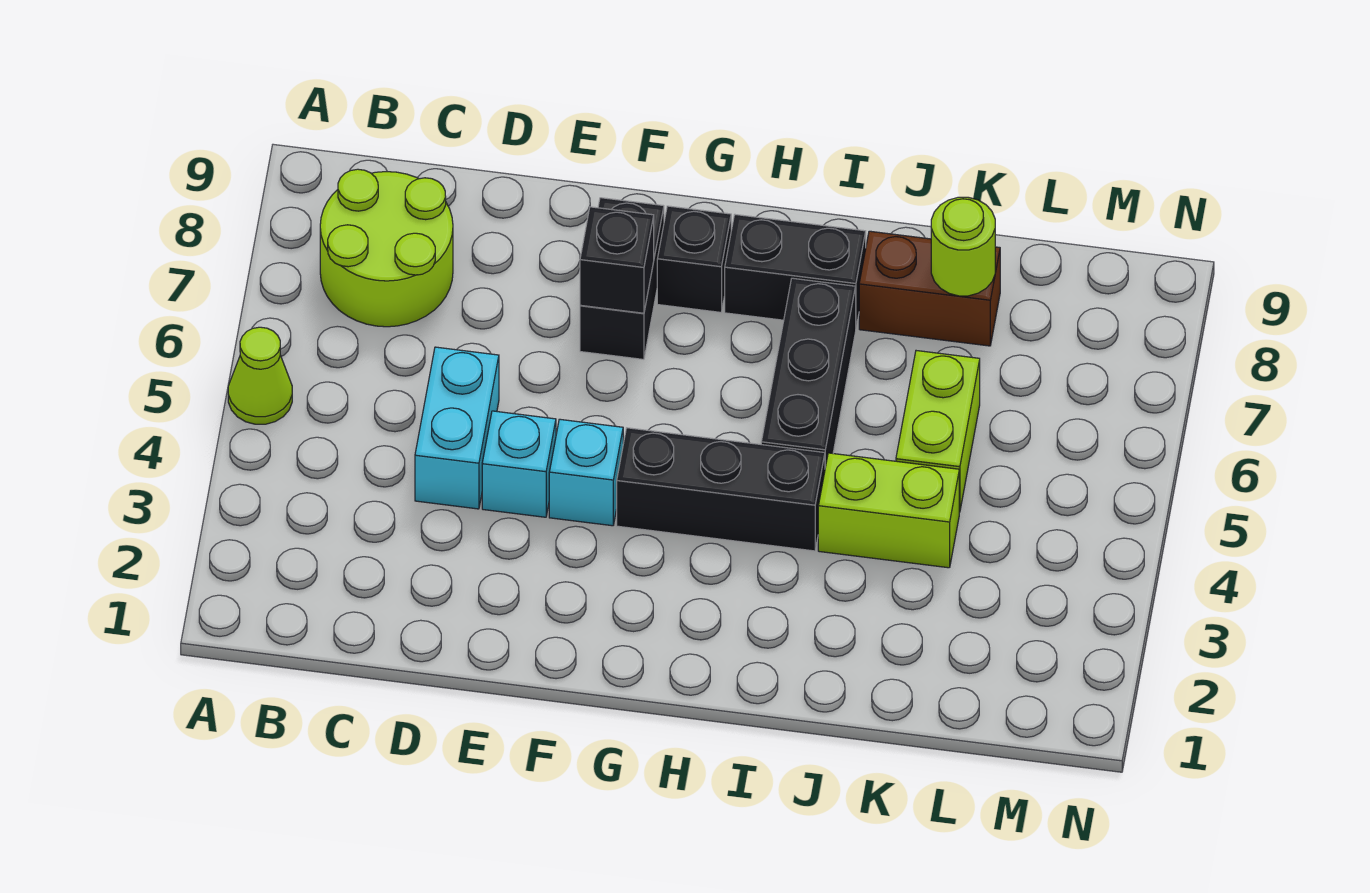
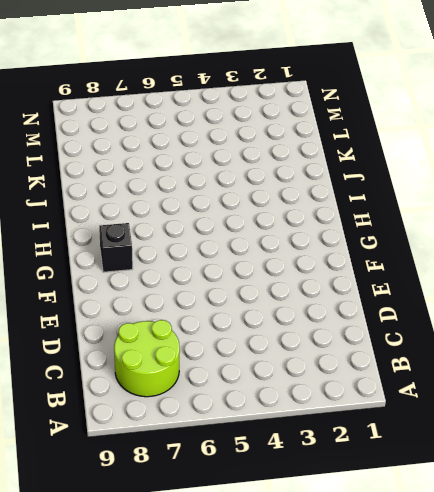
none -> lime 1x1 cone [228,327,292,424]
none -> cyan 1x2 brick [415,347,499,509]
none -> cyan 1x1 brick [482,411,556,517]

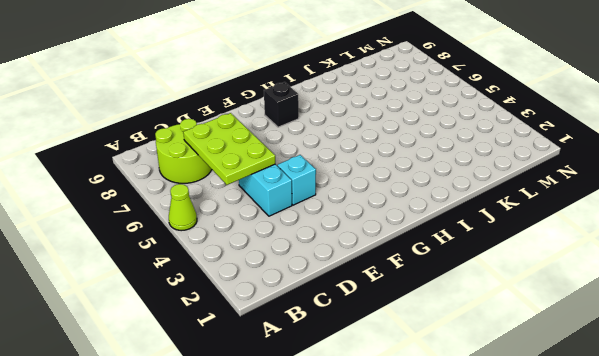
lime 2x3 plate [183,113,275,185] -> none
none -> cyan 1x1 brick [549,419,623,526]
none -> black 1x2 brick [580,198,664,359]
none -> black 1x3 brick [617,428,825,551]

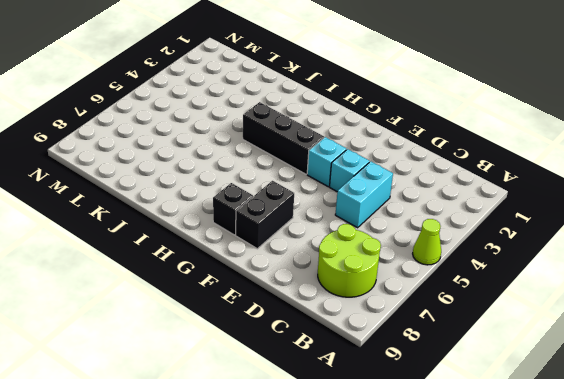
none -> black 1x2 brick [725,215,866,327]
none -> black 1x3 brick [761,278,856,467]
none -> lime 1x2 brick [818,453,959,568]

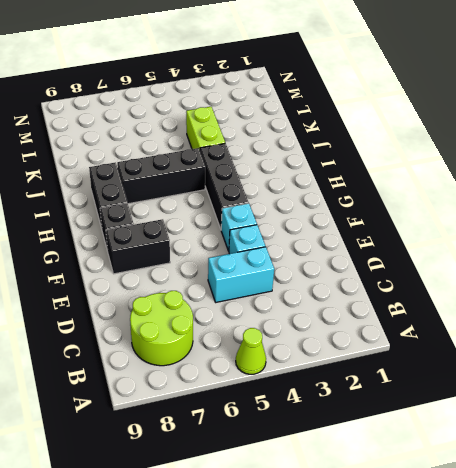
none -> brown 1x2 brick [859,231,1000,346]
none -> lime 1x2 brick [896,351,980,512]
none -> black 1x1 brick [580,207,654,313]

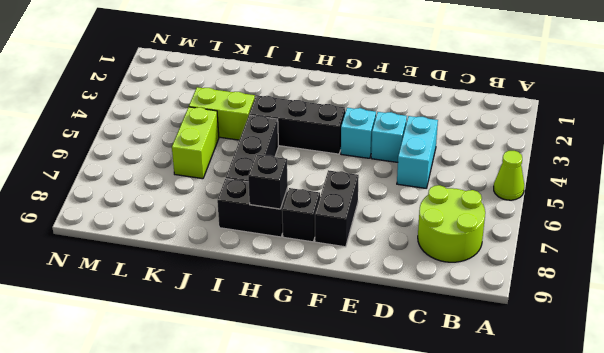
black 1x1 brick [248,154,288,209] -> black 1x1 brick moved to [580,207,654,313]
none -> brown 1x2 brick [859,231,1000,346]
none -> lime 1x1 round brick [931,197,995,296]

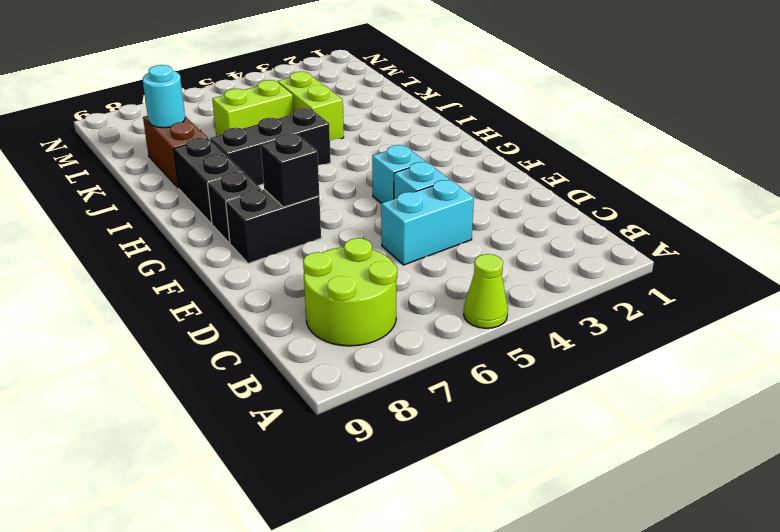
cyan 1x1 round brick [143,65,185,128] -> lime 1x1 round brick [931,197,995,296]
none -> black 1x3 brick [617,428,825,551]

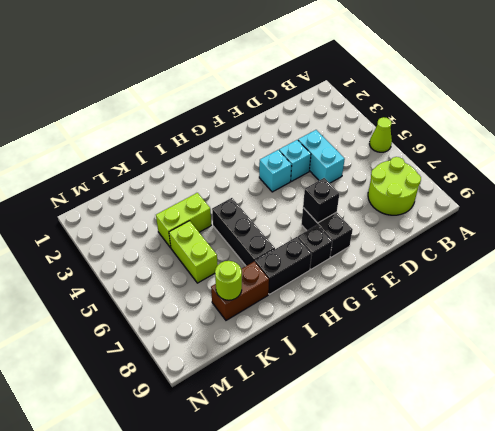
none -> black 1x3 brick [617,428,825,551]

